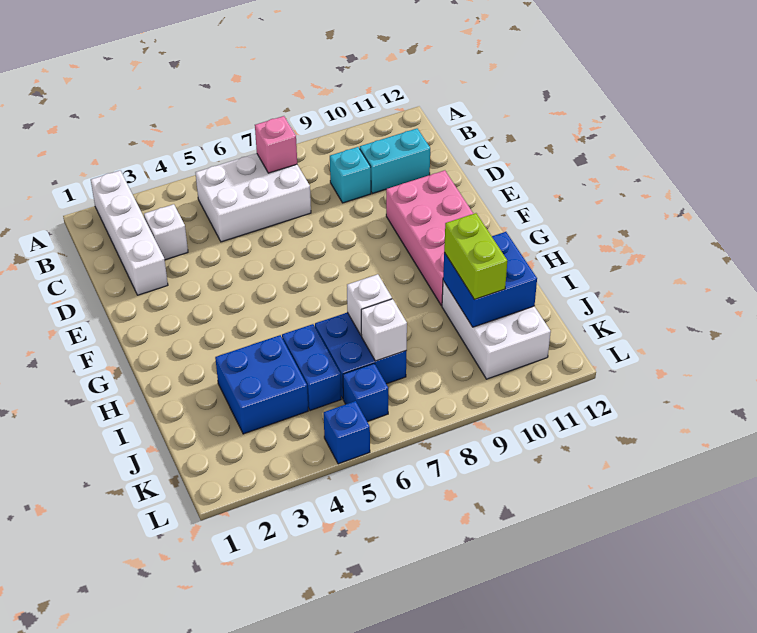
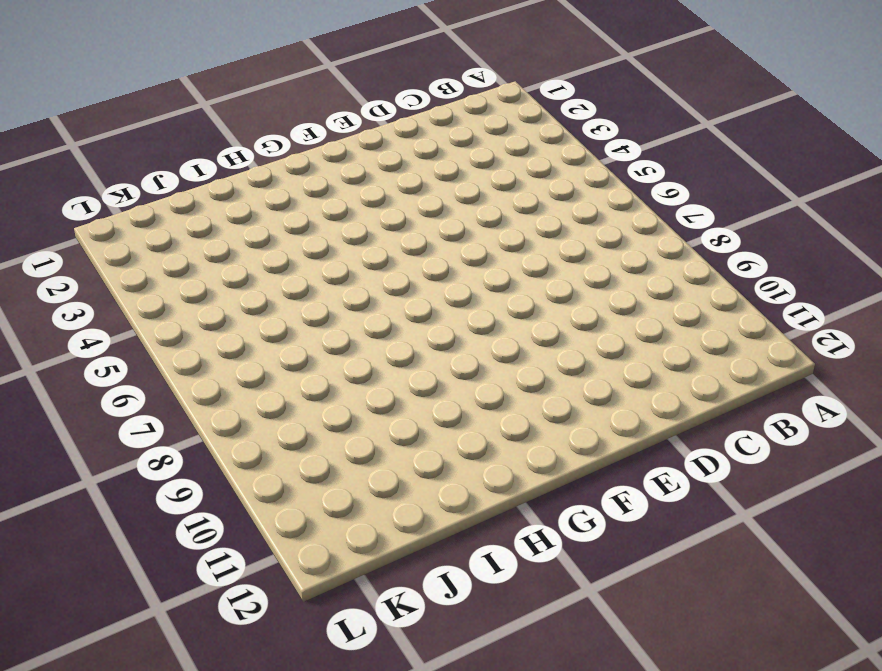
none -> white 1x4 brick [91,171,168,295]
none -> white 2x3 brick [195,153,311,242]
none -> white 1x1 brick [144,204,188,260]

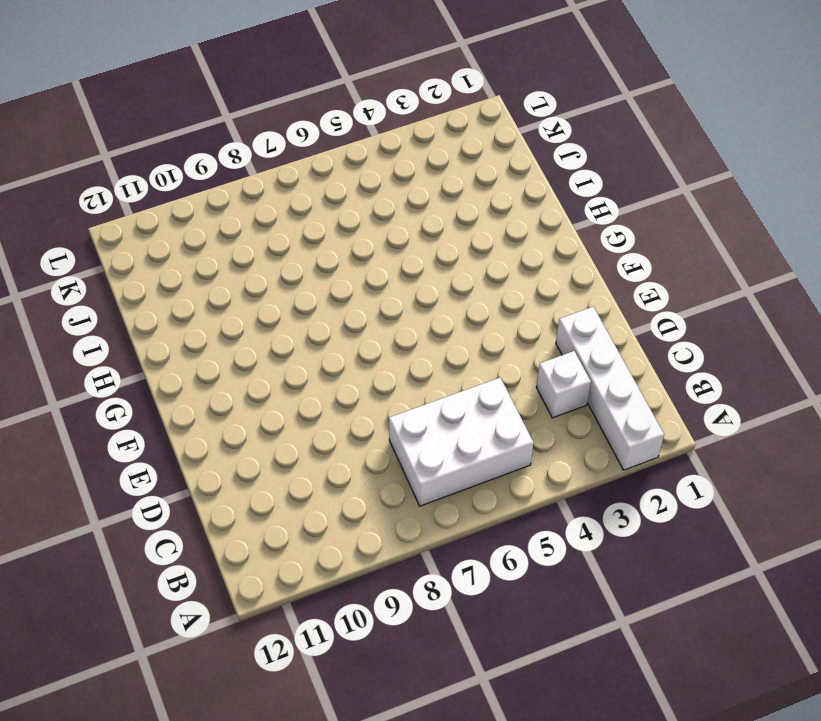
none -> cyan 1x1 brick [330,147,371,203]
none -> cyan 1x2 brick [360,129,430,193]
none -> pink 2x4 brick [386,170,473,306]

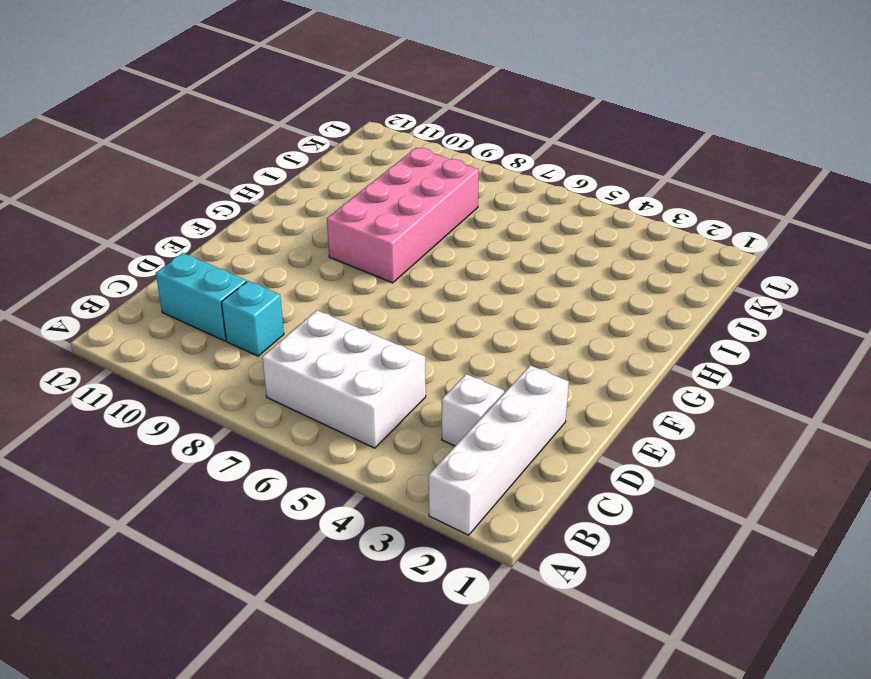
pink 2x4 brick [327,148,479,283] -> pink 2x4 brick moved to [386,170,473,306]
none -> blue 2x2 brick [215,335,308,434]
none -> blue 1x2 brick [282,324,341,411]
none -> blue 2x2 brick [315,312,406,398]

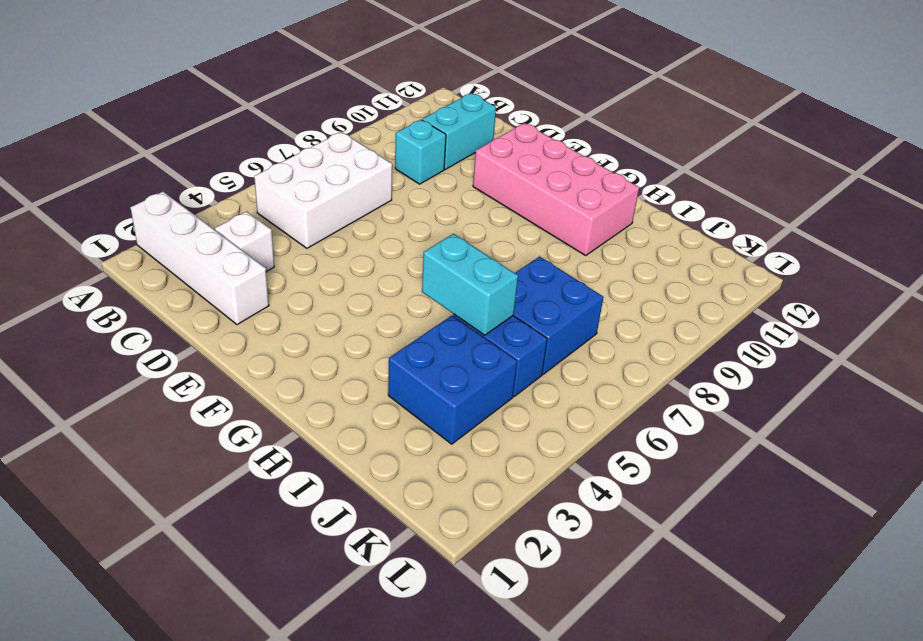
cyan 1x2 brick [422,234,518,335] -> none
none -> white 2x3 brick [442,281,551,379]
none -> blue 1x1 brick [343,363,388,422]
none -> blue 1x1 brick [324,401,370,464]

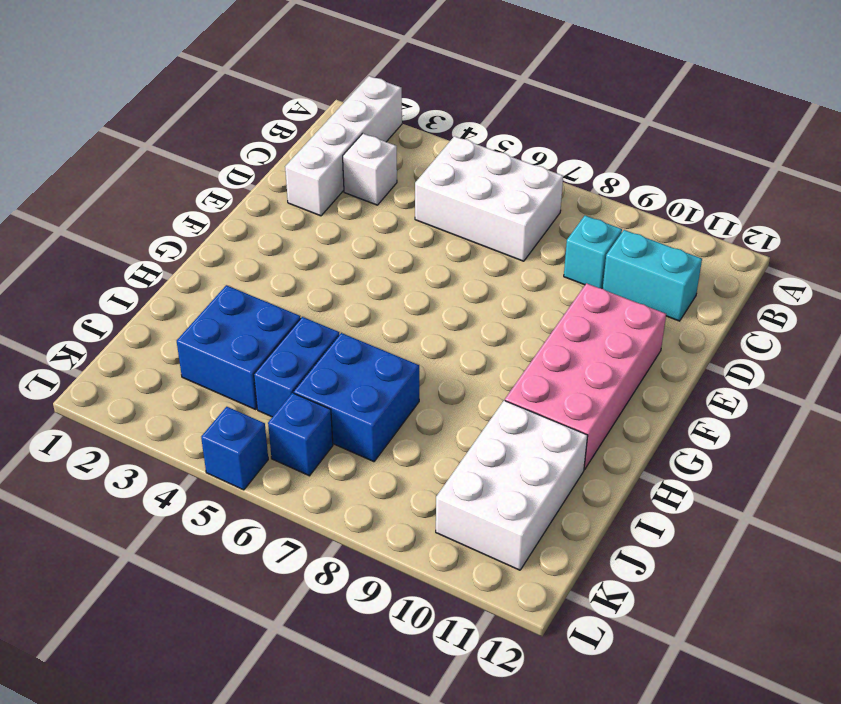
none -> pink 1x1 brick [255,116,297,173]
none -> white 1x1 brick [347,274,392,336]
none -> blue 2x2 brick [443,232,537,327]

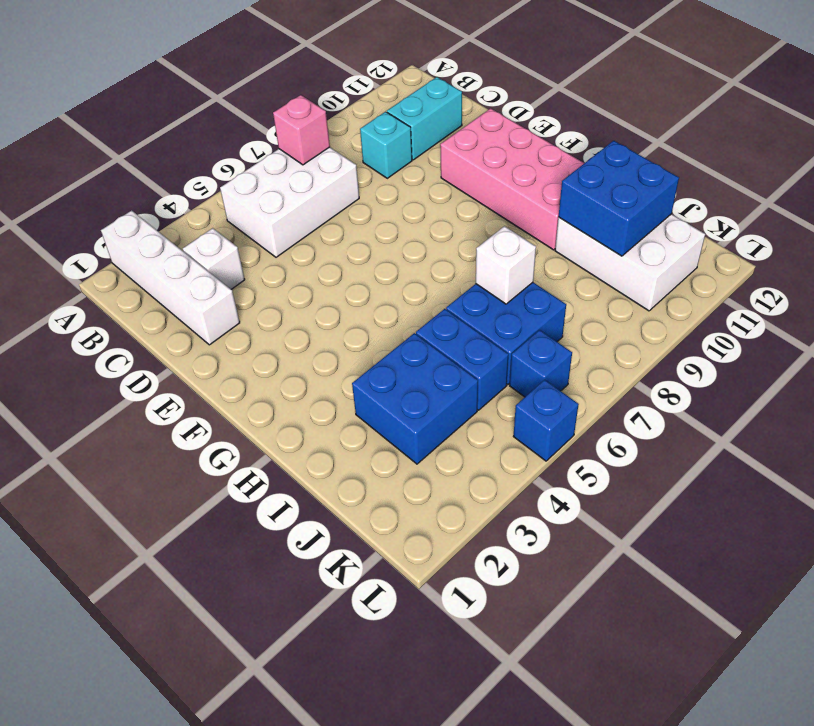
none -> white 1x1 brick [361,299,407,361]
none -> lime 1x2 brick [444,213,507,300]

